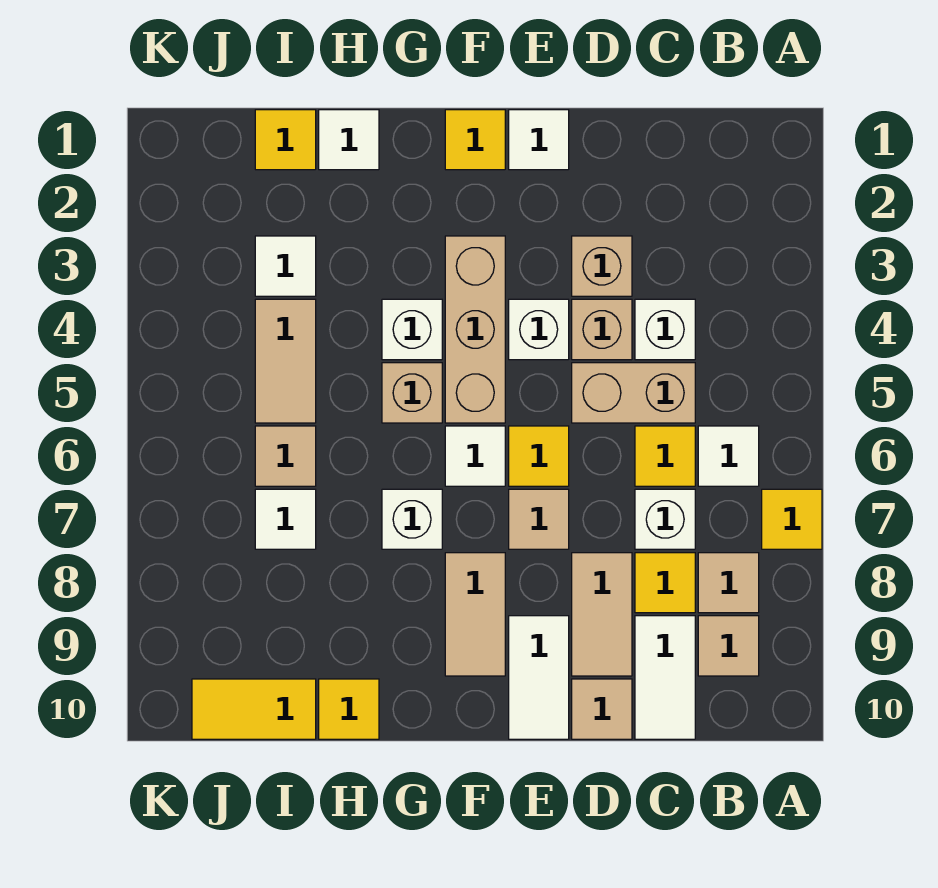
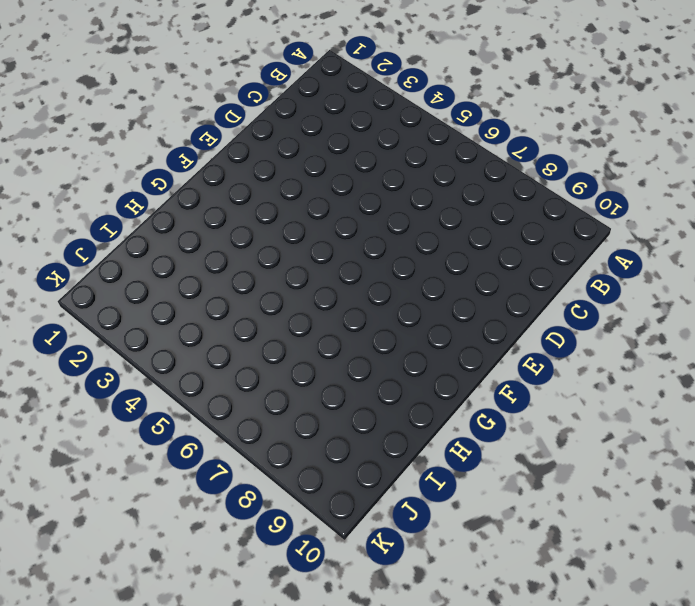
none -> yellow 1x1 tile [762,489,822,549]
none -> white 1x1 tile [698,426,759,486]
none -> tan 1x1 tile [698,553,759,613]
none -> tan 1x1 tile [698,616,759,676]

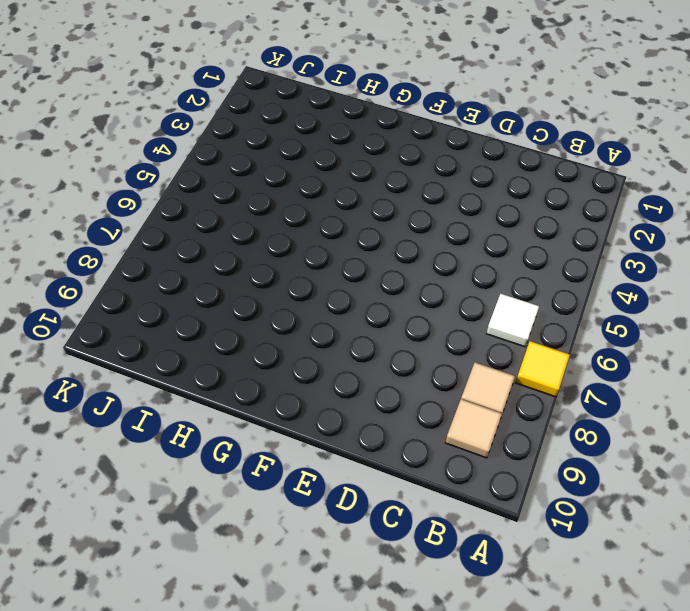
none -> white 1x1 brick [635,299,695,360]
none -> tan 1x2 brick [572,363,695,423]
none -> yellow 1x1 tile [635,426,695,486]
none -> white 1x1 brick [635,489,695,549]

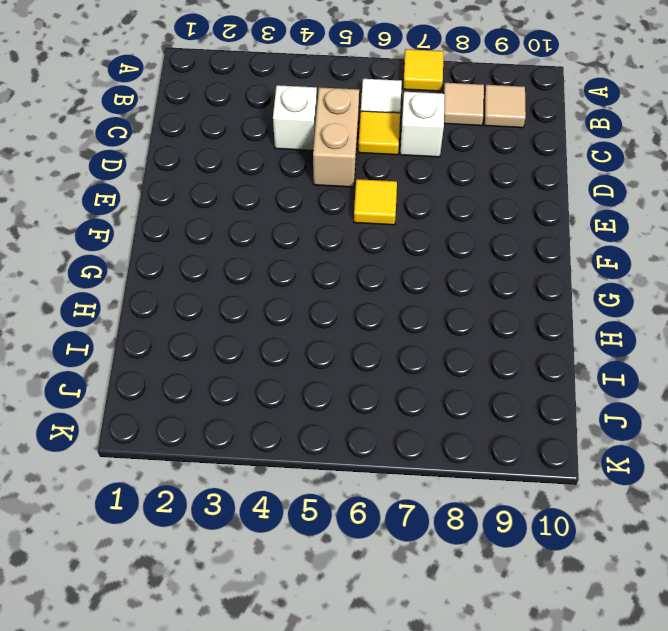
none -> yellow 1x1 tile [635,553,695,613]
none -> white 1x2 tile [635,616,695,739]
none -> tan 1x1 brick [572,236,632,296]
none -> tan 1x1 brick [572,299,632,360]

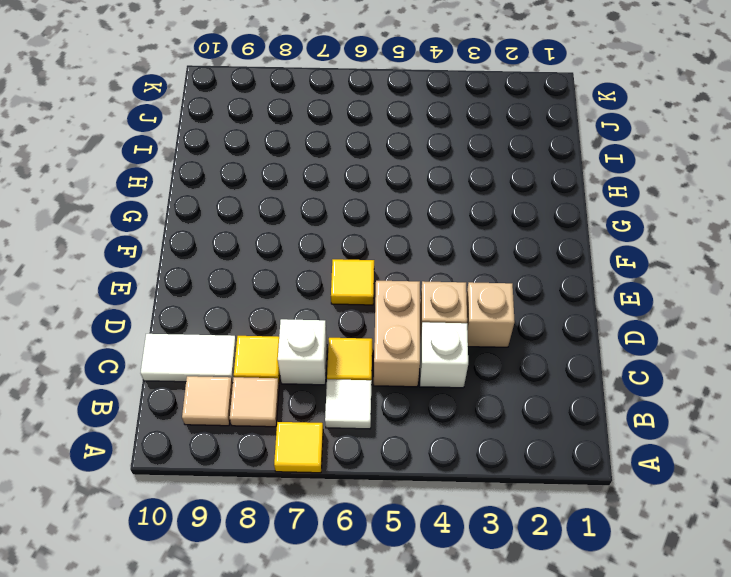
none -> tan 1x2 tile [572,553,632,676]
none -> tan 1x1 tile [572,679,632,739]
none -> white 1x1 tile [509,110,569,170]
none -> white 1x1 brick [509,299,569,360]

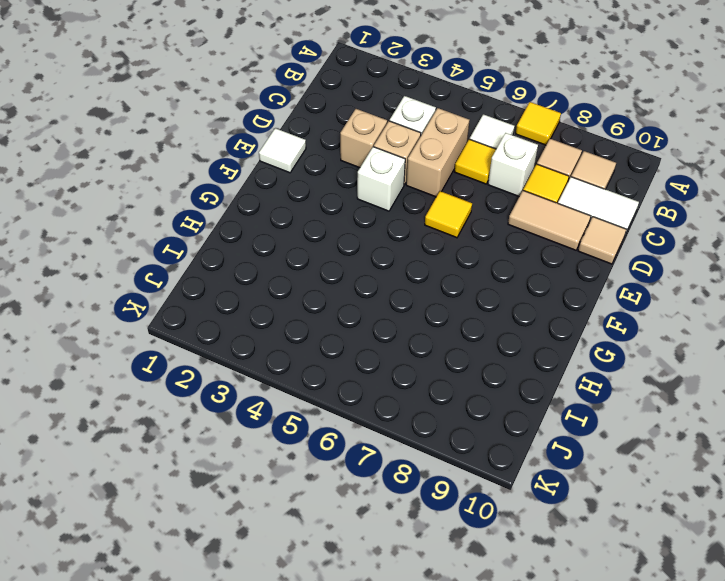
none -> tan 1x1 tile [509,489,569,549]
none -> white 1x2 tile [509,616,569,739]
none -> yellow 1x1 tile [445,110,505,170]
none -> tan 1x3 brick [445,236,505,423]

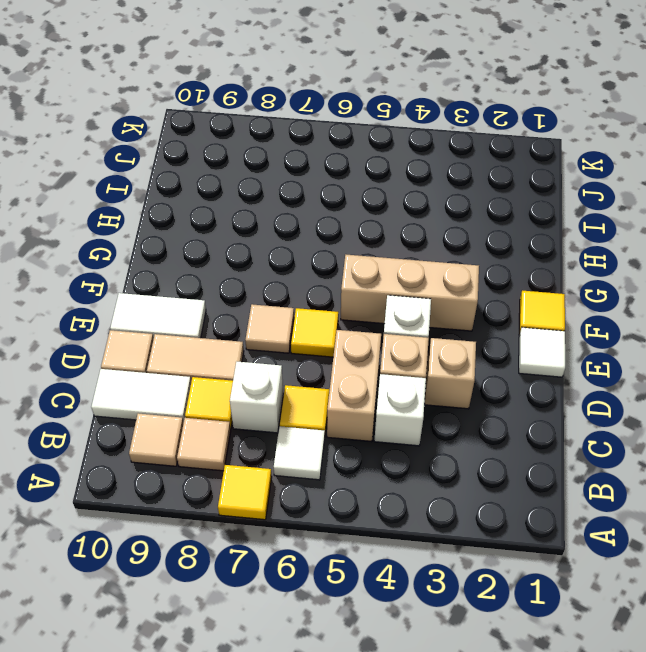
none -> white 1x1 tile [445,426,505,486]
none -> tan 1x2 tile [445,553,505,676]
none -> white 1x1 brick [382,299,442,360]
none -> tan 1x1 brick [382,363,442,423]

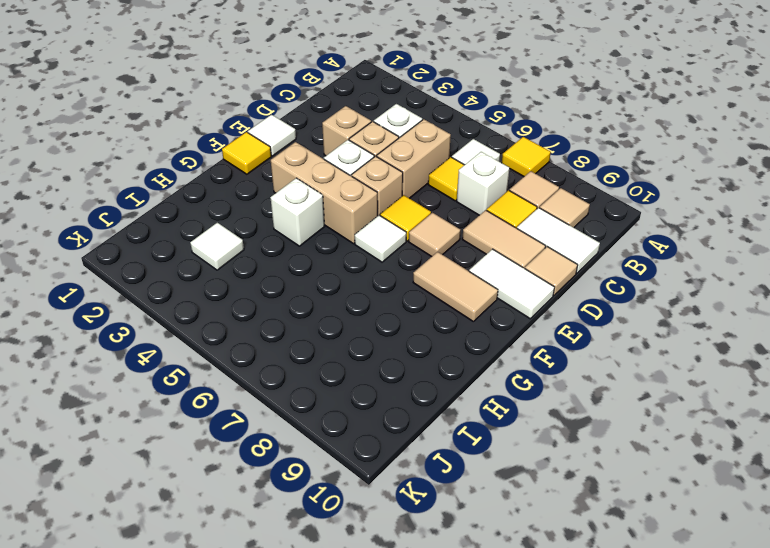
tan 1x1 brick [352,156,403,215] -> tan 1x1 brick moved to [382,363,442,423]
none -> white 1x1 brick [382,489,442,549]
none -> white 1x1 tile [319,110,379,170]
none -> yellow 1x1 tile [319,679,379,739]
none -> yellow 1x1 tile [255,110,316,170]

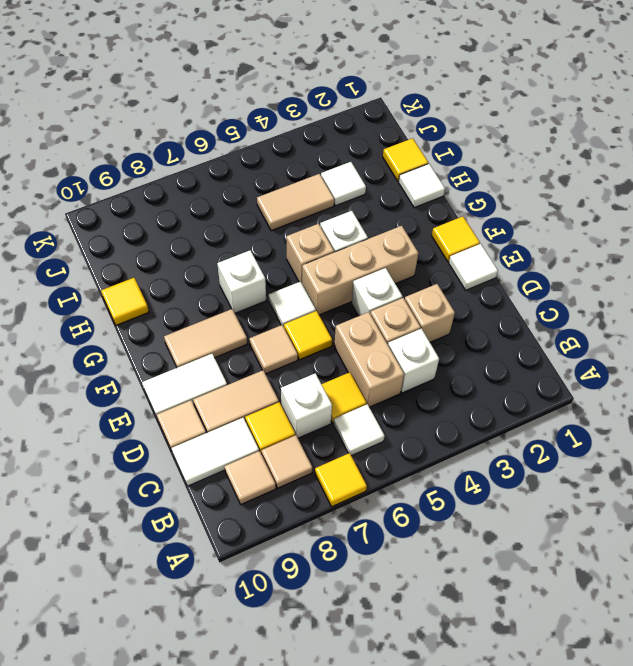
none -> tan 1x1 tile [255,426,316,486]
none -> white 1x1 tile [255,489,316,549]
none -> yellow 1x2 tile [192,679,316,739]

